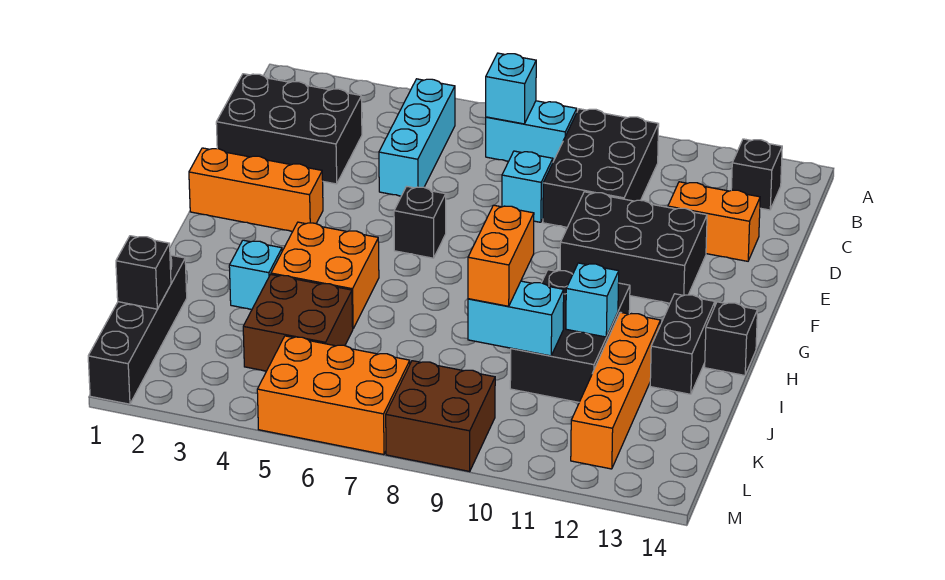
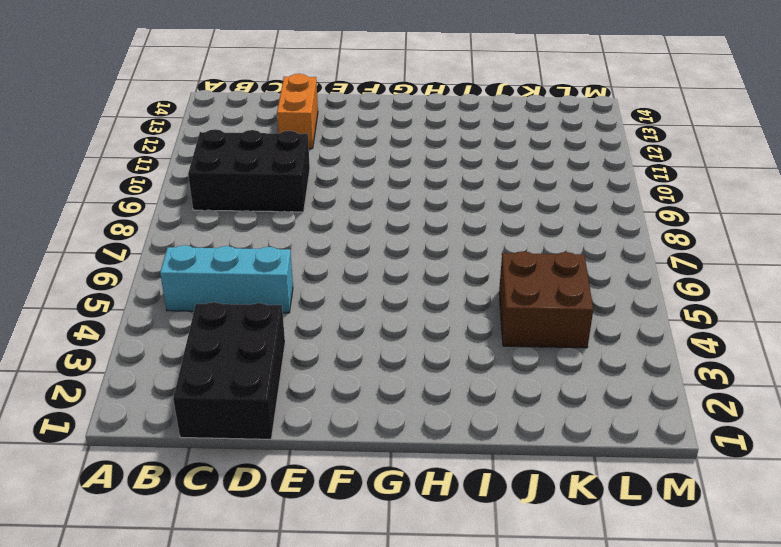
none -> cyan 1x2 brick [486,101,577,161]
none -> black 1x1 brick [731,139,782,210]
none -> cyan 1x1 brick [502,151,553,222]

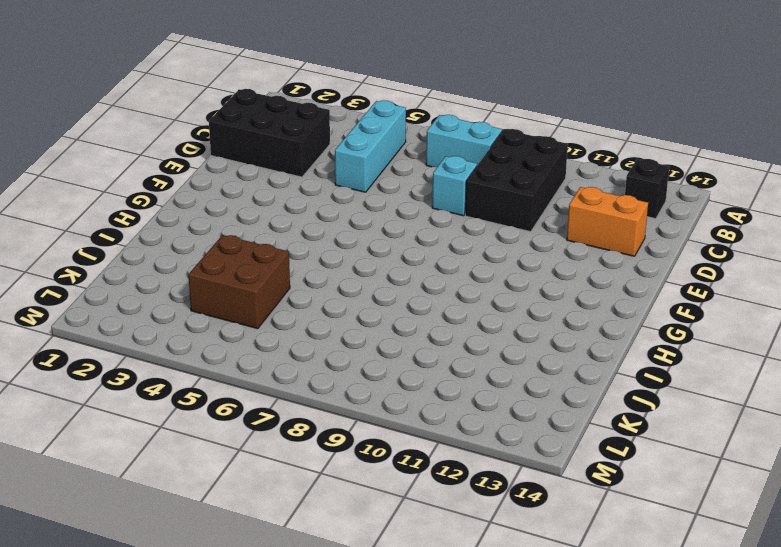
none -> black 2x3 brick [560,192,707,303]
none -> orange 1x3 brick [189,148,323,231]
none -> black 1x1 brick [394,186,446,258]

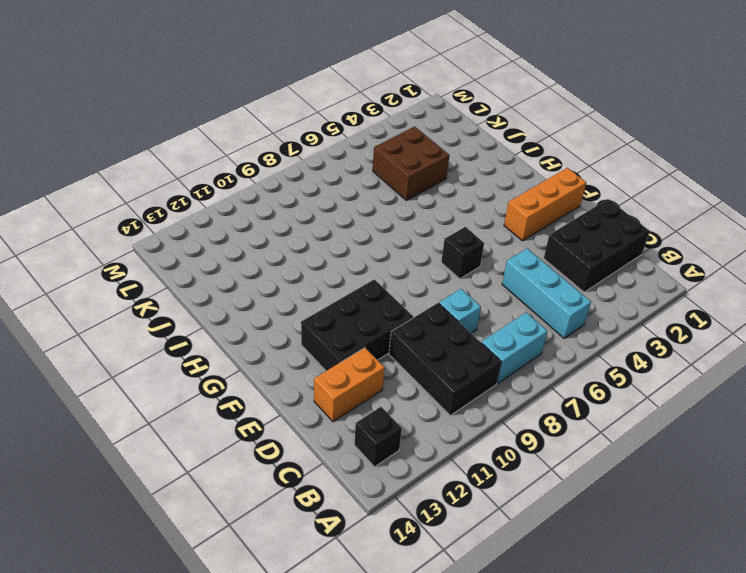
none -> orange 2x2 brick [271,222,379,328]
none -> black 2x3 brick [510,270,630,402]
none -> black 1x2 brick [650,294,715,394]

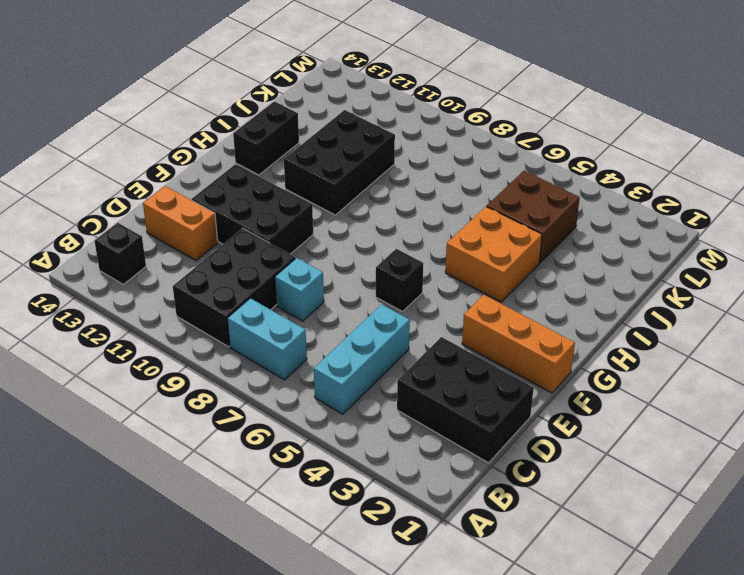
none -> black 1x1 brick [705,302,757,375]
none -> cyan 1x1 brick [229,240,282,309]
none -> orange 1x4 brick [571,312,661,469]

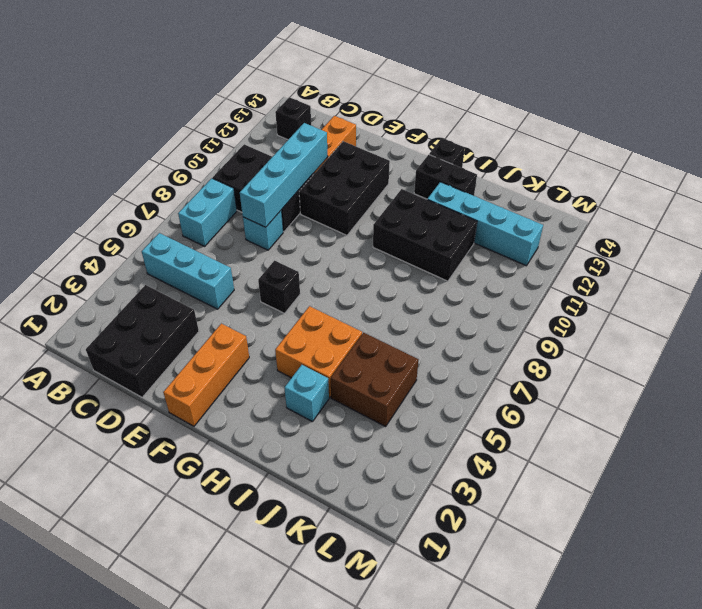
cyan 1x4 brick [240,123,328,227] -> none
cyan 1x4 brick [427,182,543,266] -> orange 1x4 brick [571,312,661,469]
none -> black 1x4 brick [88,255,187,404]
none -> orange 2x3 brick [257,336,410,454]
none -> brown 2x2 brick [386,361,495,471]

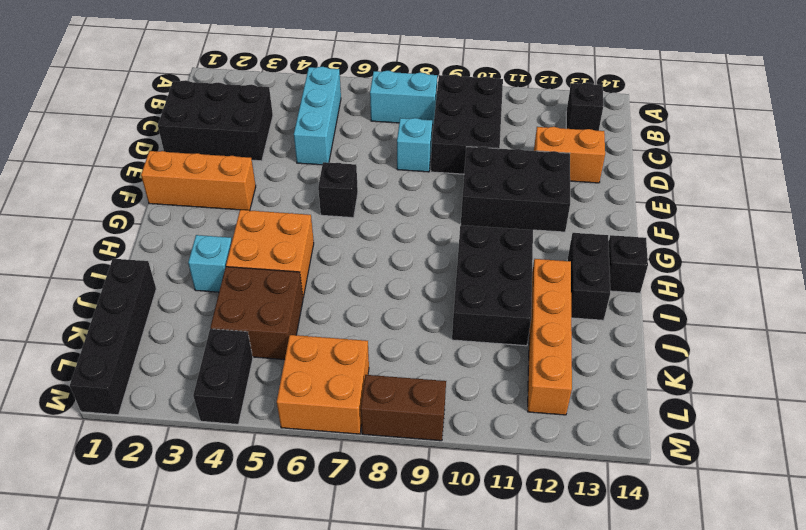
black 1x2 brick [193,329,253,424] -> none
orange 2x2 brick [277,335,369,434] -> orange 2x3 brick [257,336,410,454]
brown 1x2 brick [361,375,446,441] -> brown 2x2 brick [386,361,495,471]
none -> cyan 1x1 brick [486,53,536,124]
none -> cyan 1x1 brick [566,263,619,337]
none -> cyan 1x2 brick [468,281,564,356]

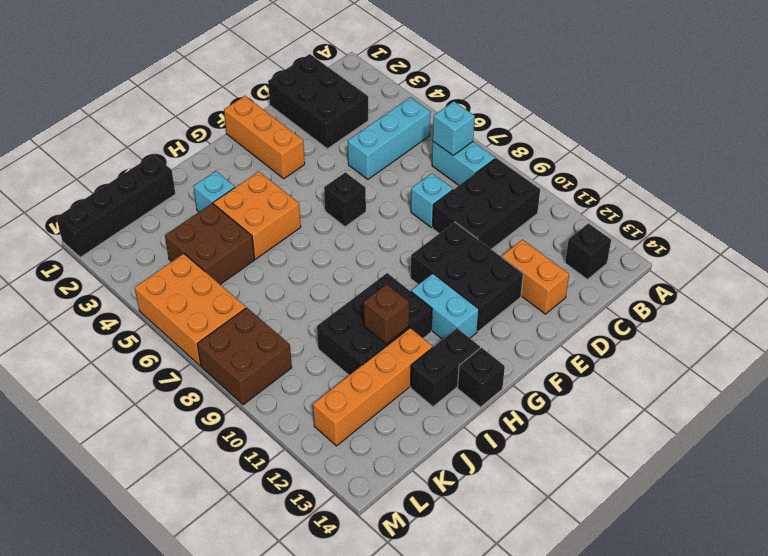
cyan 1x2 brick [411,274,479,339] -> cyan 1x2 brick moved to [468,281,564,356]
brown 1x1 brick [364,284,409,344] -> cyan 1x1 brick [566,263,619,337]
none -> black 1x1 brick [116,236,171,309]
none -> orange 1x2 brick [468,205,534,306]

